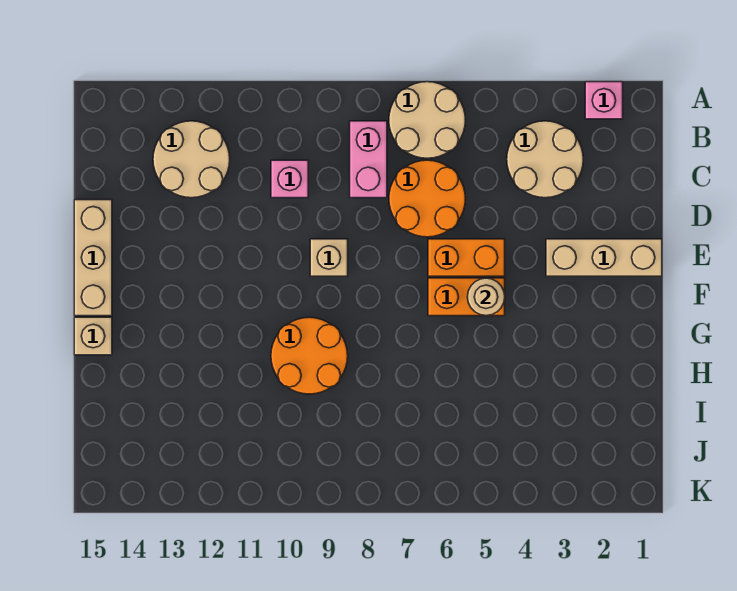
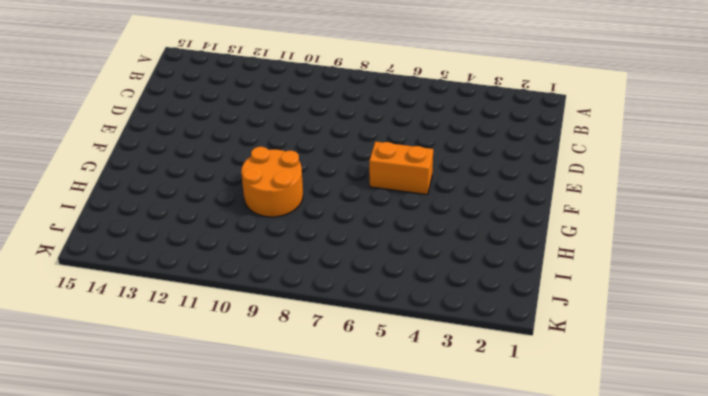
none -> pink 1x1 brick [585,82,623,119]
none -> tan 2x2 round brick [389,82,466,158]
none -> tan 2x2 round brick [507,121,583,198]

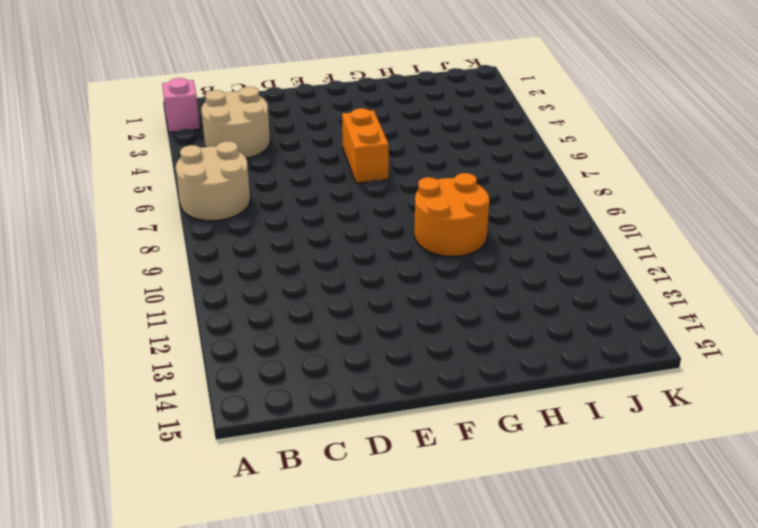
none -> pink 1x2 brick [350,121,387,198]
none -> tan 2x2 round brick [153,121,230,198]
none -> orange 2x2 round brick [389,160,466,237]

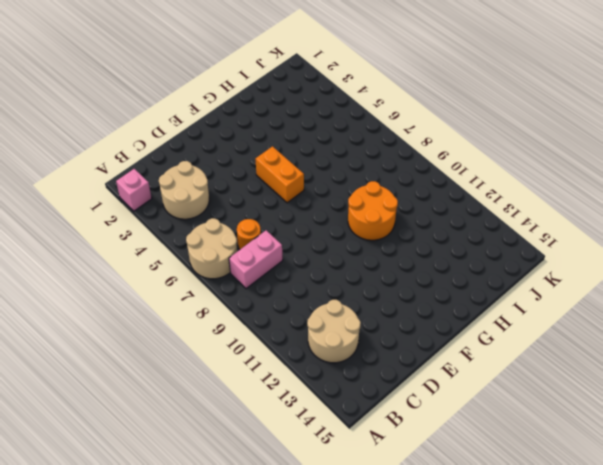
orange 1x1 round brick [237,219,261,250] -> orange 2x2 round brick [389,160,466,237]
none -> pink 1x1 brick [271,160,308,198]
none -> tan 1x3 brick [74,200,112,316]
none -> tan 1x3 brick [546,239,662,276]

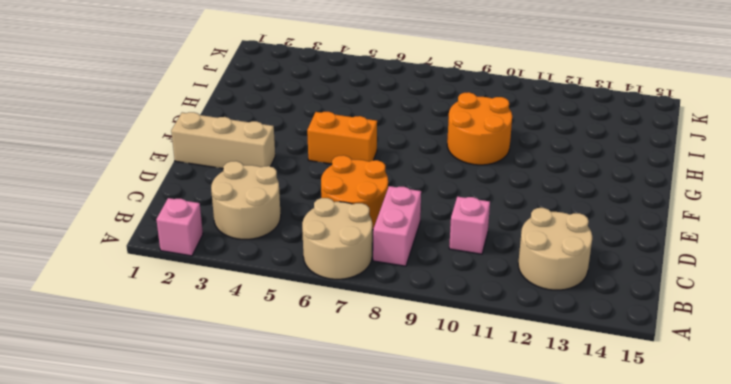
none -> tan 1x3 brick [74,200,112,316]
none -> orange 1x2 brick [428,239,505,276]
none -> tan 1x1 brick [310,239,348,276]

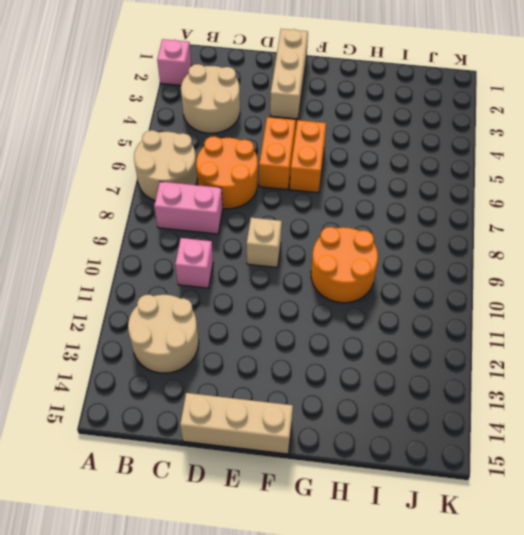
none -> tan 1x1 brick [74,317,112,355]
none -> tan 1x1 round brick [467,278,505,316]

